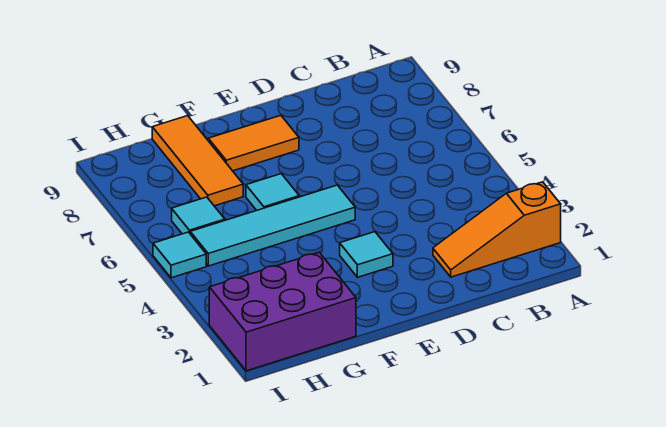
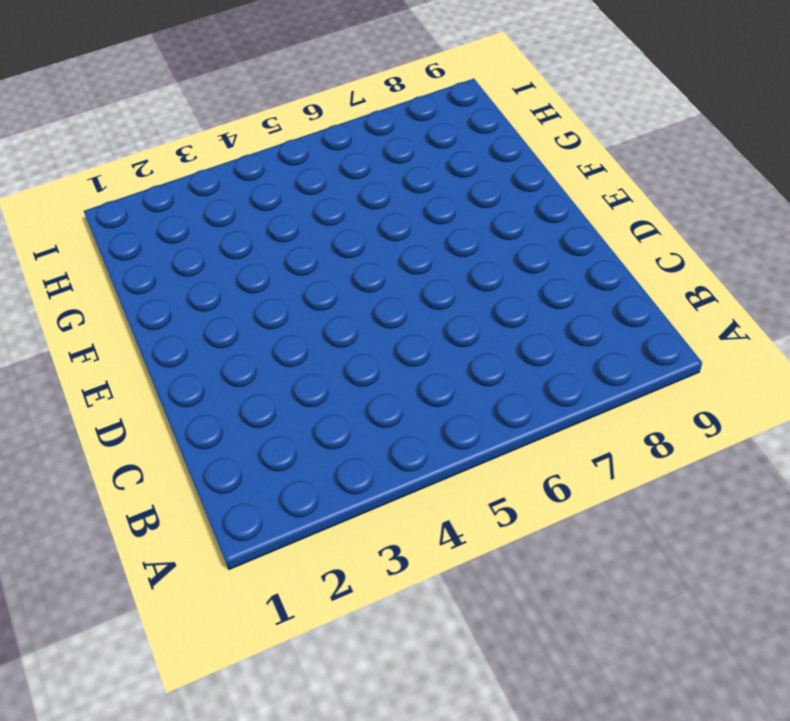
none -> orange 1x3 slope [433,182,561,277]
none -> cyan 1x1 tile [340,232,393,277]

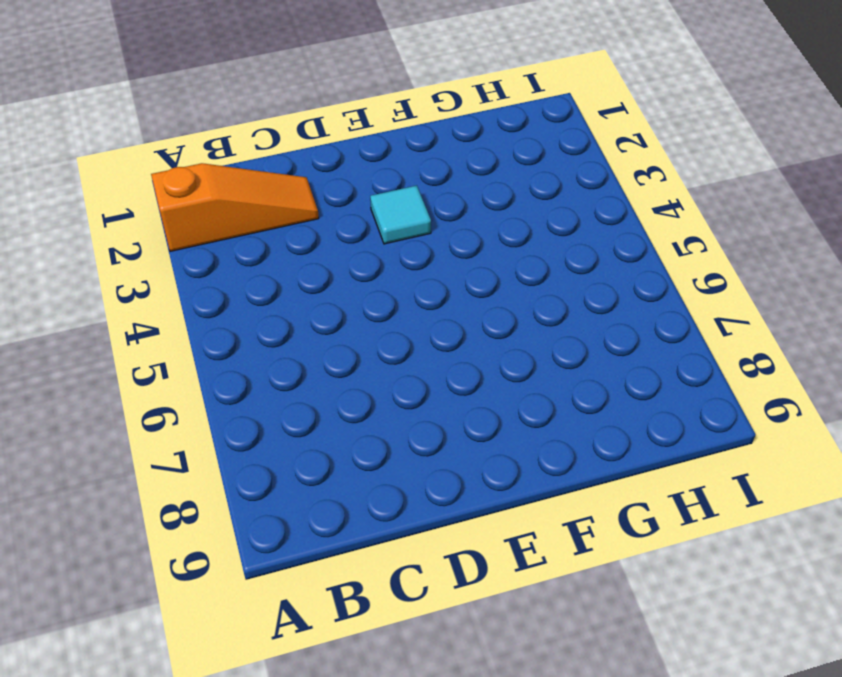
none -> cyan 1x4 tile [190,185,355,266]
none -> orange 1x2 tile [208,115,299,171]

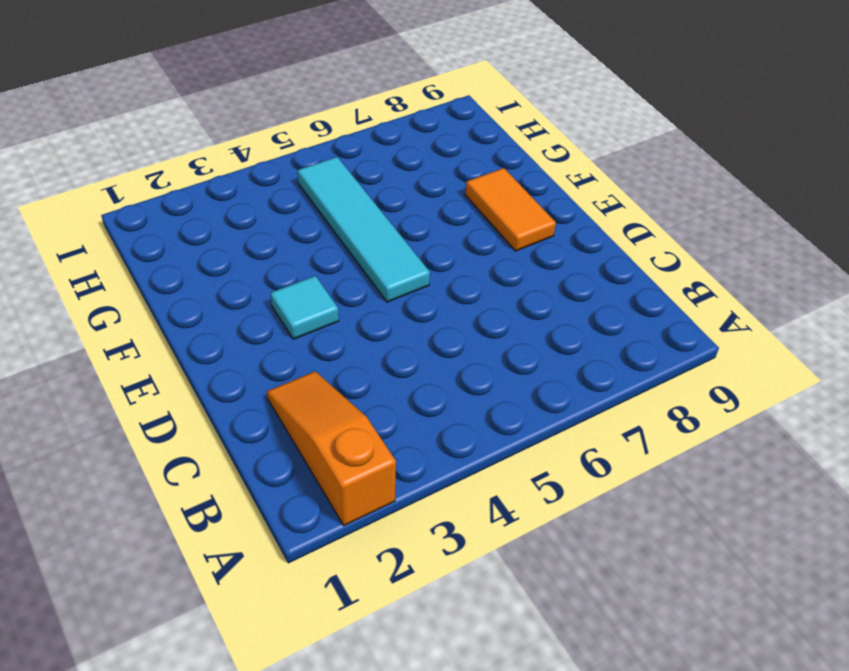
none -> cyan 1x1 tile [246,174,299,210]
none -> purple 2x3 brick [209,253,356,371]

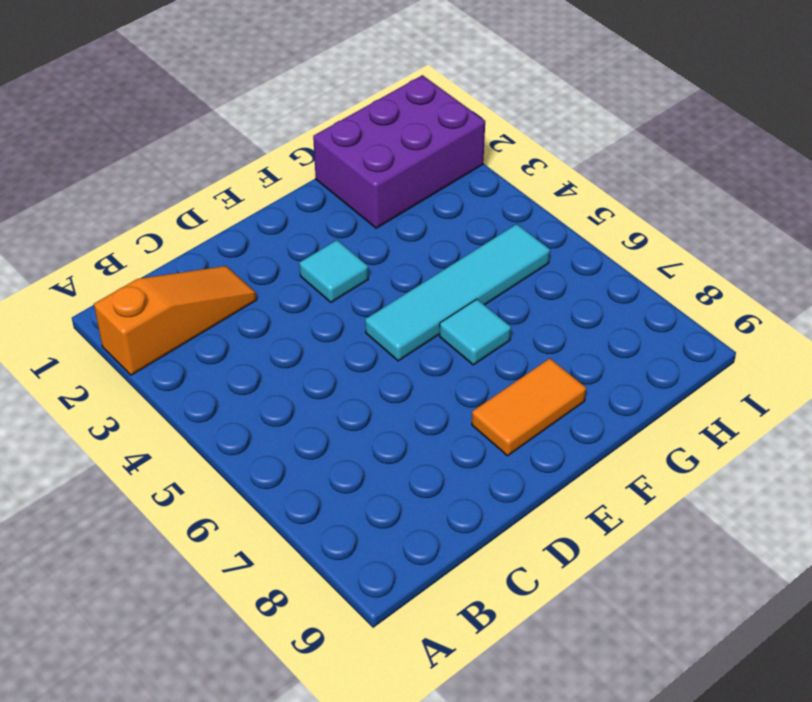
none -> orange 1x3 tile [152,116,243,206]
none -> cyan 1x1 tile [172,197,225,234]

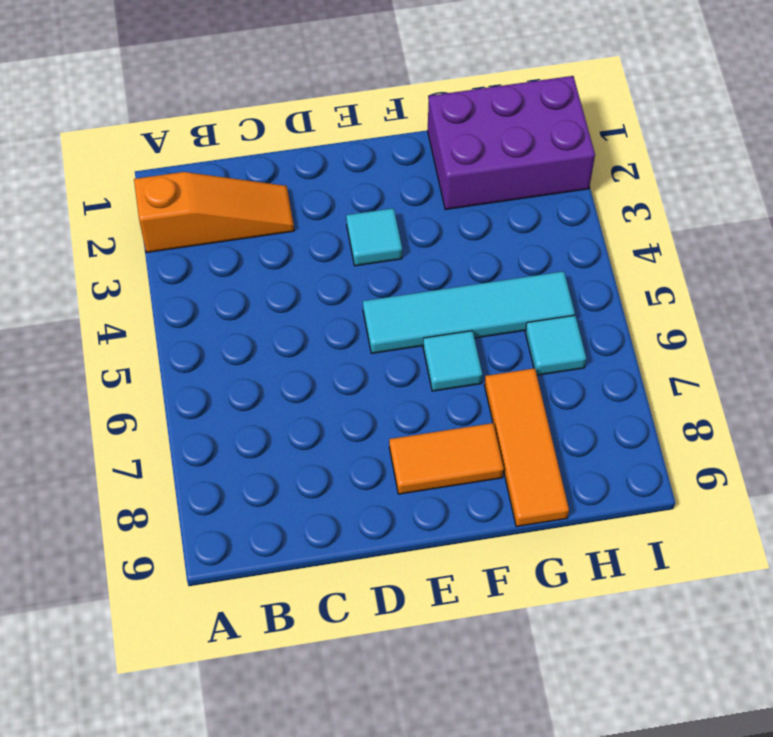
none -> cyan 1x1 tile [153,232,206,278]

